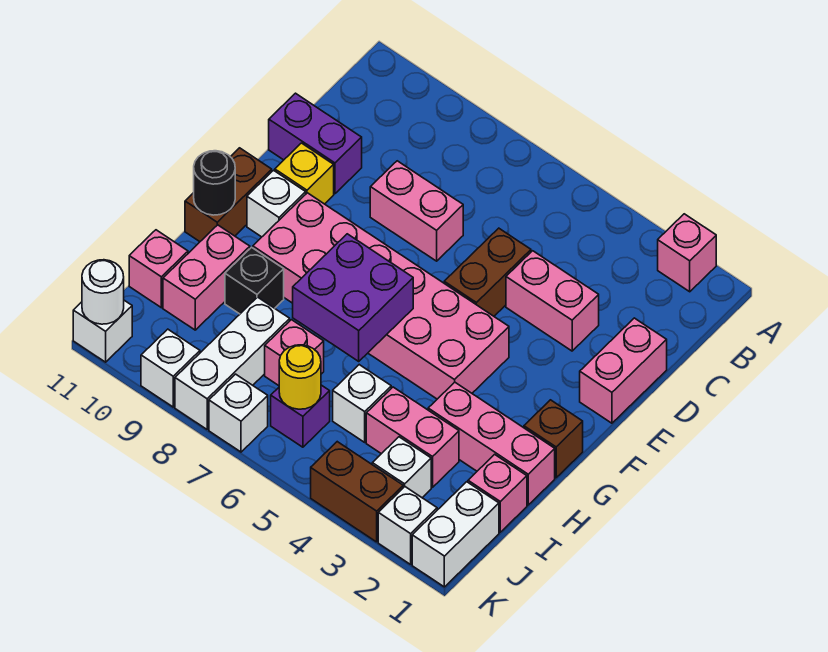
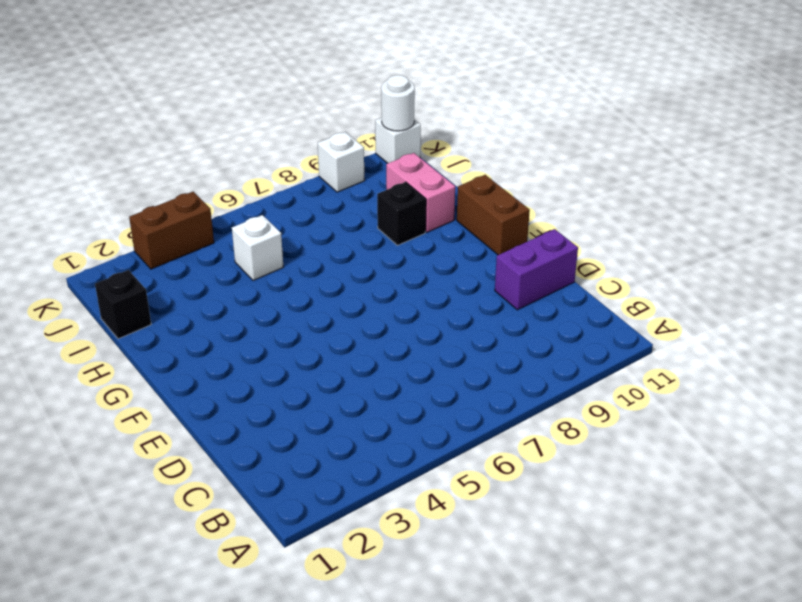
black 1x1 brick [95,270,151,339] -> pink 1x1 brick [468,454,527,532]
none -> pink 1x1 brick [658,214,716,292]
none -> pink 1x2 brick [580,318,667,423]
none -> pink 1x2 brick [506,251,599,351]
none -> brown 1x2 brick [444,228,531,316]

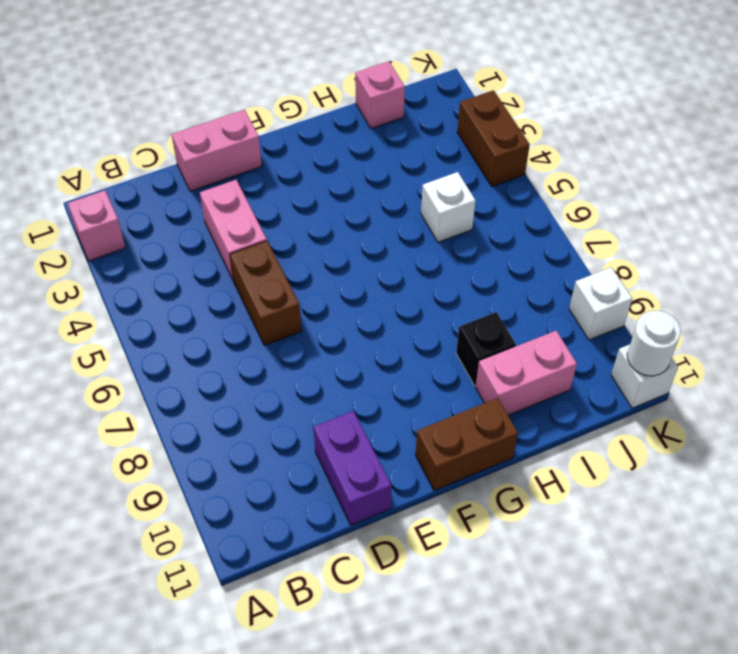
brown 1x2 brick [230,241,302,345] -> brown 1x2 brick turned to [444,228,531,316]
none -> pink 1x2 brick [370,161,463,261]
none -> yellow 1x1 brick [275,143,334,204]
none -> pink 2x6 brick [253,193,509,399]
none -> white 1x1 brick [247,170,306,237]

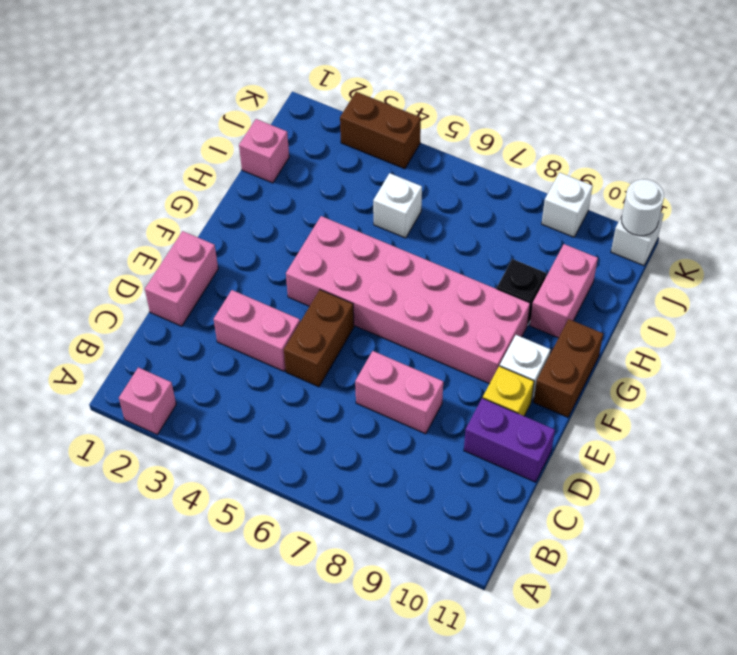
none -> brown 1x1 brick [524,400,583,478]
none -> pink 1x3 brick [428,382,555,505]
none -> pink 1x2 brick [366,387,459,487]
none -> pink 1x1 brick [265,320,324,386]

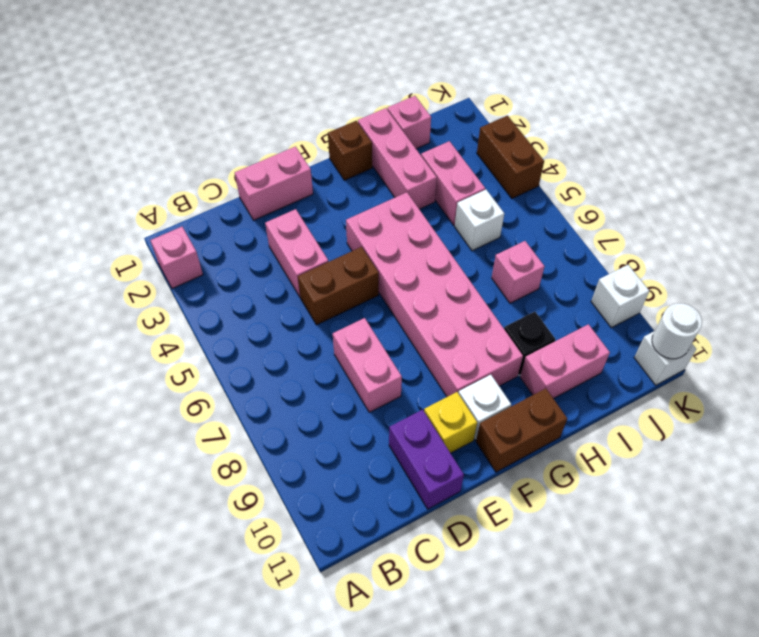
none -> white 1x3 brick [175,297,290,429]
none -> pink 1x1 brick [129,230,188,308]
none -> white 1x2 brick [412,482,499,587]
none -> white 1x1 brick [372,437,431,498]

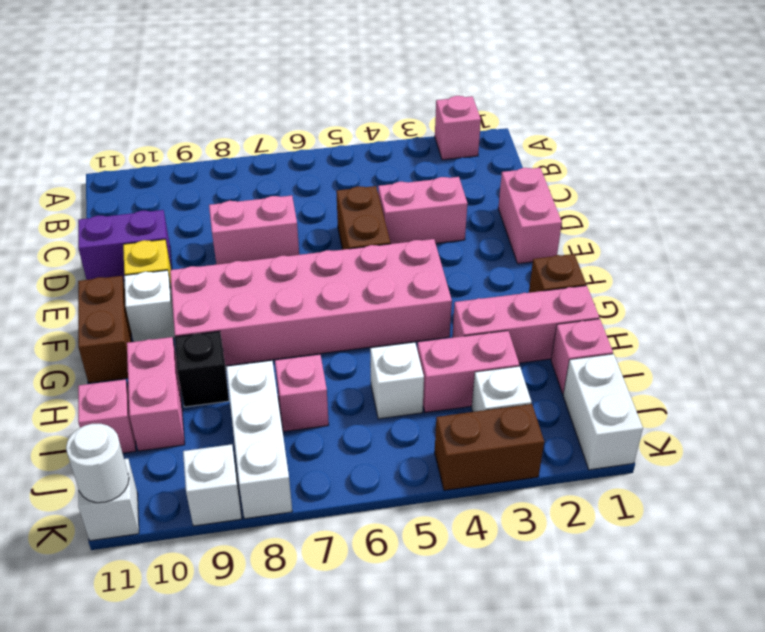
none -> purple 1x1 brick [271,385,330,447]
none -> white 1x1 brick [378,487,437,564]
none -> white 1x1 brick [209,374,268,452]
none -> purple 2x2 brick [293,234,413,361]

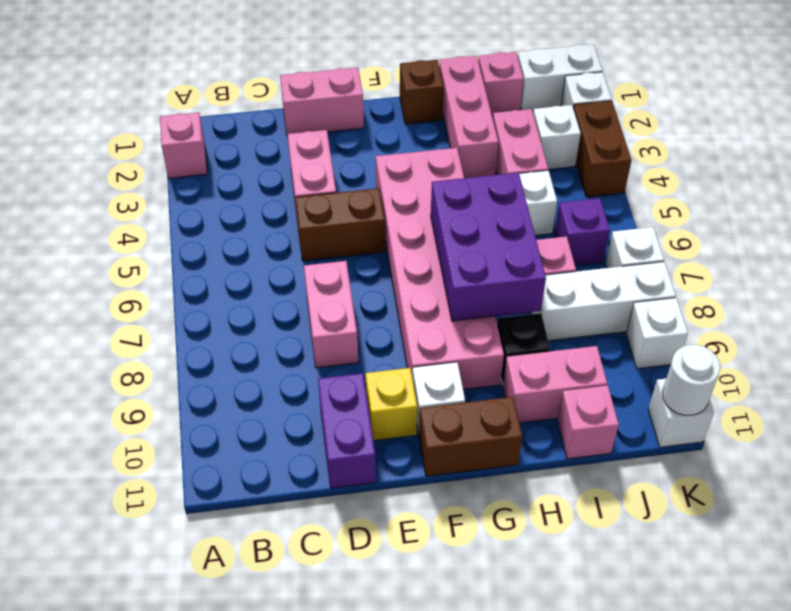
purple 2x3 brick [431,173,546,321] -> purple 2x2 brick [293,234,413,361]
none -> black 1x1 round brick [194,151,235,215]
none -> yellow 1x1 round brick [279,345,321,409]

